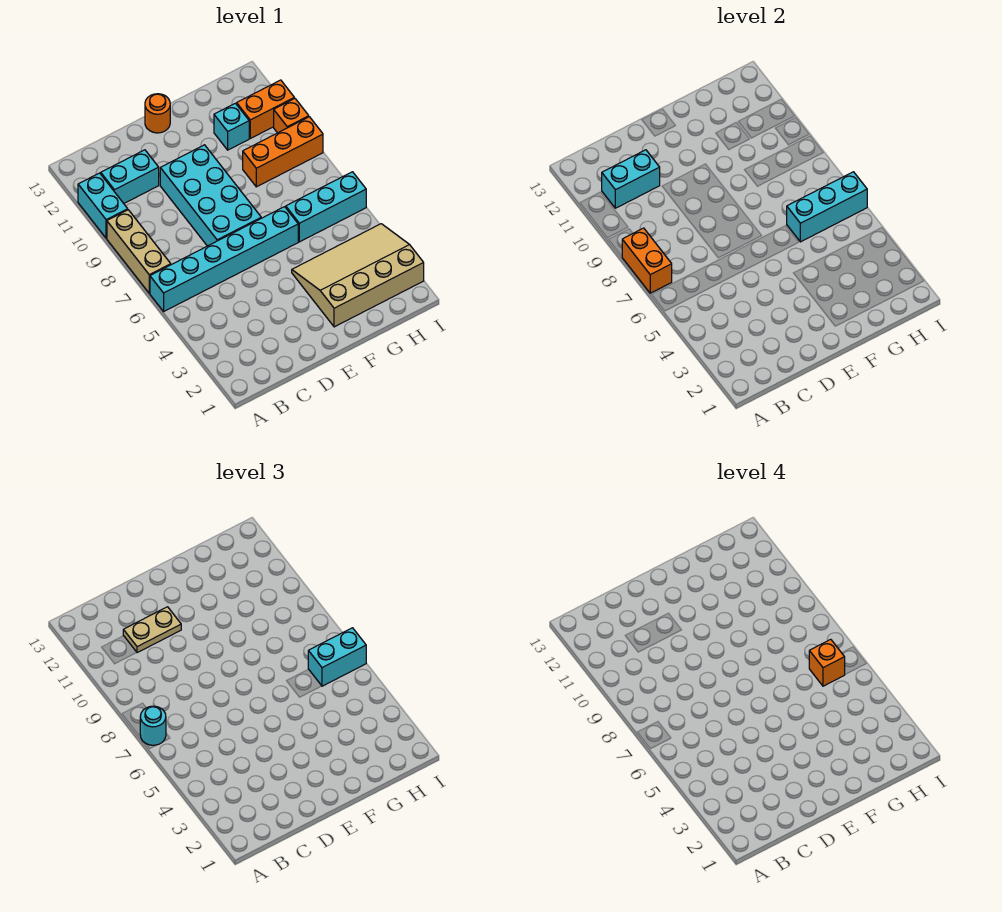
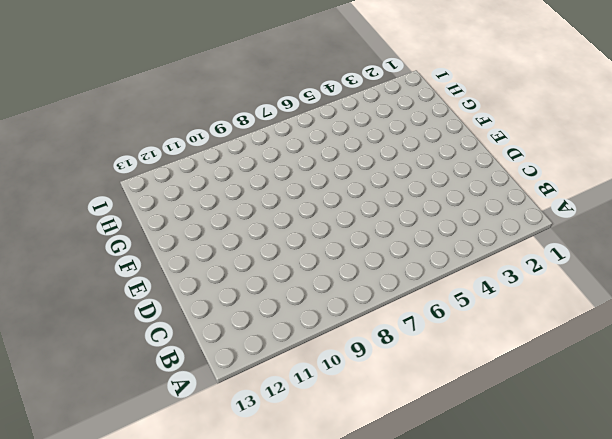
none -> cyan 1x6 brick [150,207,298,311]
none -> tan 1x3 brick [107,210,171,293]
none -> cyan 1x2 brick [78,173,128,238]

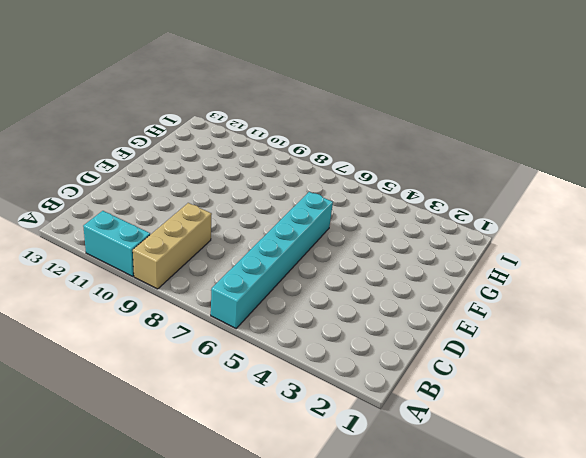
tan 1x3 brick [133,203,212,289] -> tan 1x3 brick turned to [107,210,171,293]
none -> cyan 1x2 brick [101,150,159,203]
none -> cyan 2x4 brick [160,145,261,246]
none -> orange 1x1 round brick [145,94,170,133]

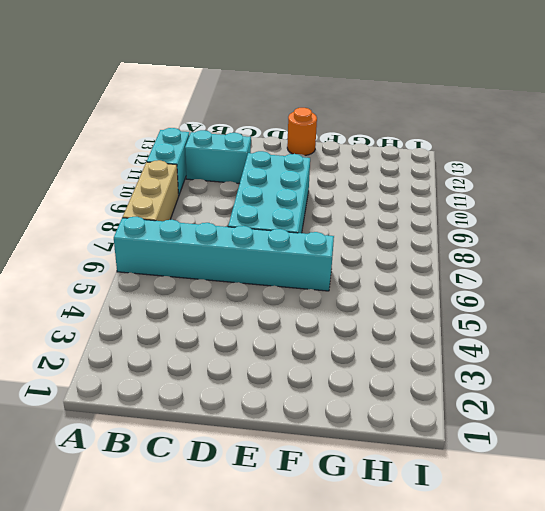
none -> tan 3x4 slope [292,224,424,327]
none -> cyan 1x3 brick [286,172,366,242]
none -> orange 1x3 brick [243,117,323,187]

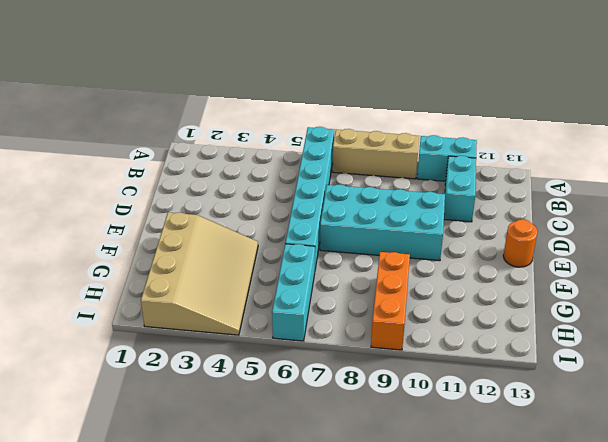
none -> cyan 1x1 brick [214,103,249,150]
none -> orange 1x2 brick [237,80,294,138]
none -> orange 1x1 brick [274,98,309,133]

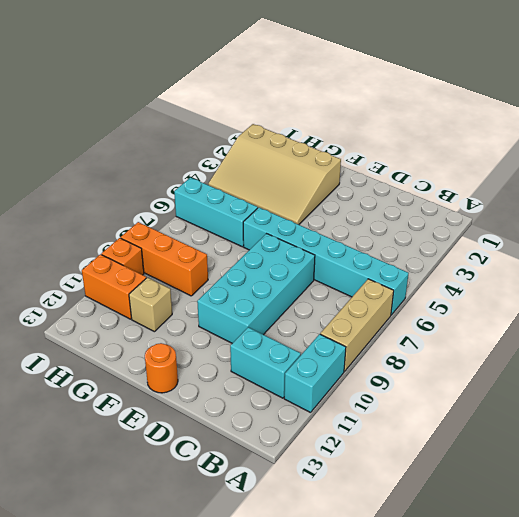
tan 1x1 brick [129,278,172,332] -> cyan 1x1 brick [214,103,249,150]
none -> orange 1x2 brick [622,228,672,293]
none -> cyan 1x2 brick [602,150,660,208]
none -> cyan 1x3 brick [787,172,867,242]

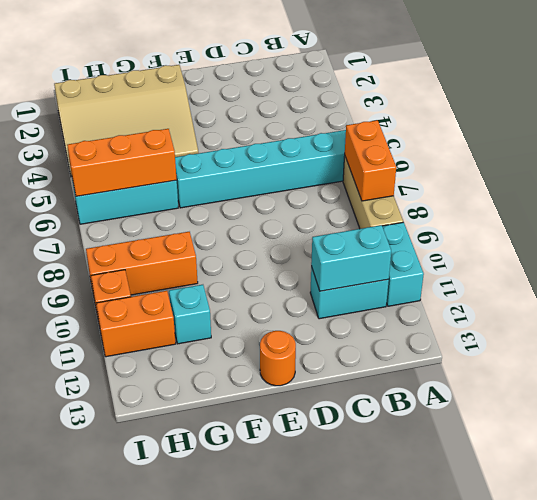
orange 1x3 brick [67,129,177,196] -> cyan 1x3 brick [787,172,867,242]
none -> cyan 2x4 brick [160,145,261,246]
none -> cyan 1x1 round brick [140,706,166,745]
none -> tan 1x2 plate [123,607,181,653]

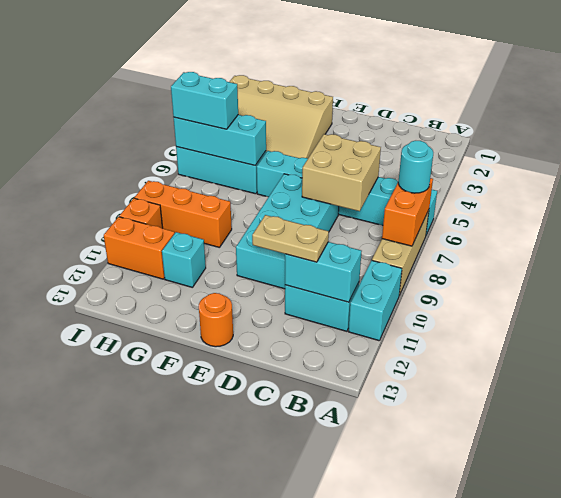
tan 2x2 brick [302,134,381,211] -> none
none -> orange 1x1 brick [809,639,845,686]

